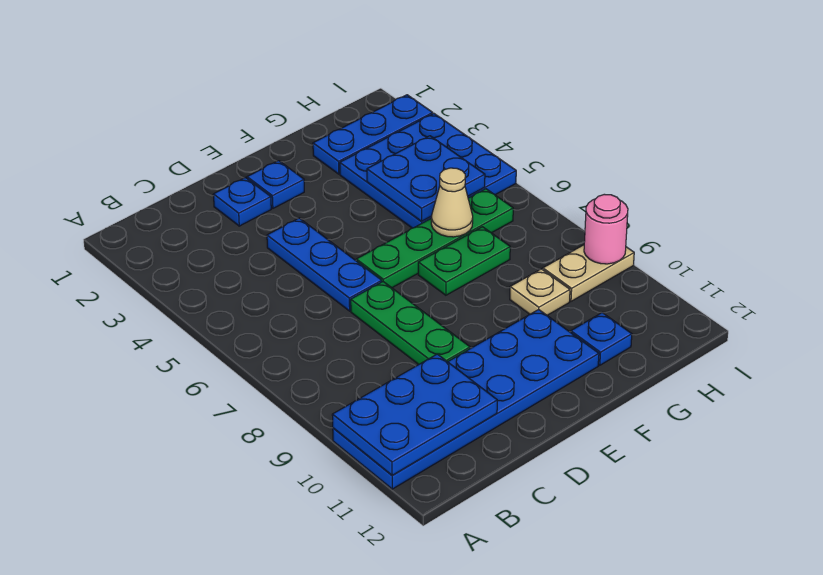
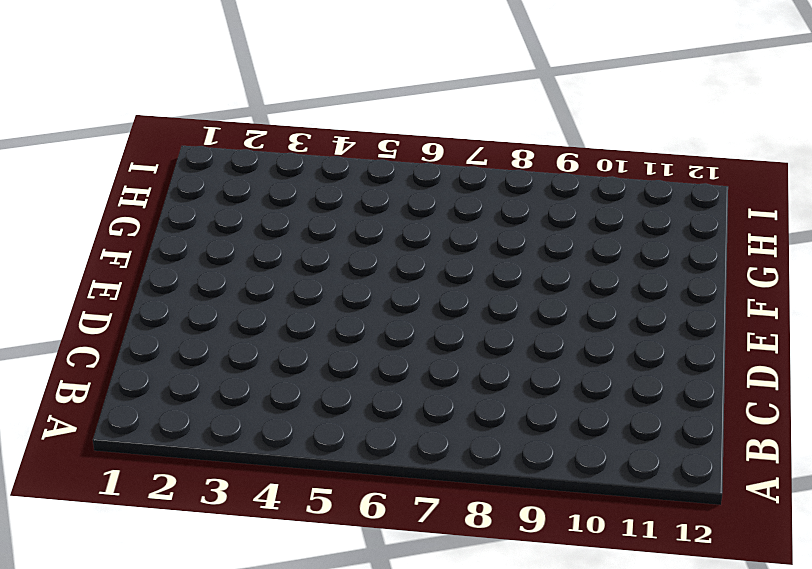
none -> blue 2x6 plate [333,309,599,489]
none -> blue 1x1 plate [213,178,271,226]
none -> blue 1x3 plate [267,218,382,311]

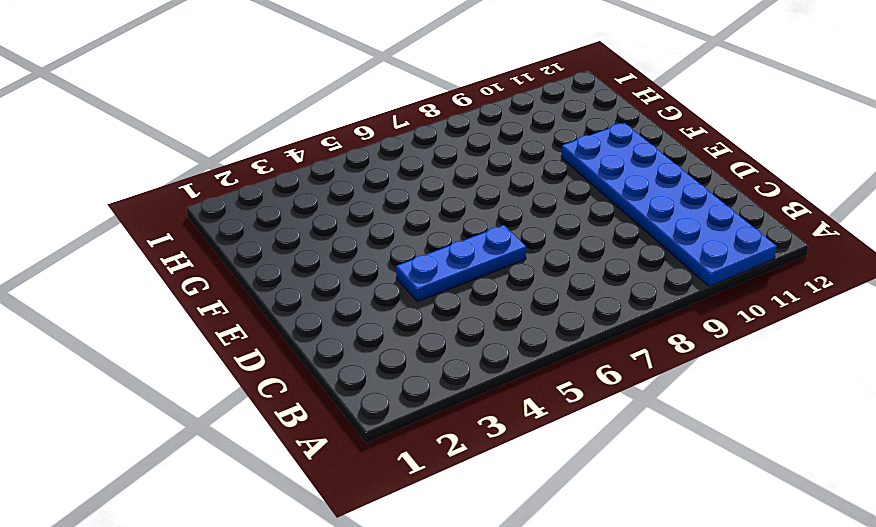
none -> blue 1x1 plate [213,178,271,226]
none -> green 1x3 plate [351,282,470,365]
none -> blue 1x1 plate [247,161,304,208]

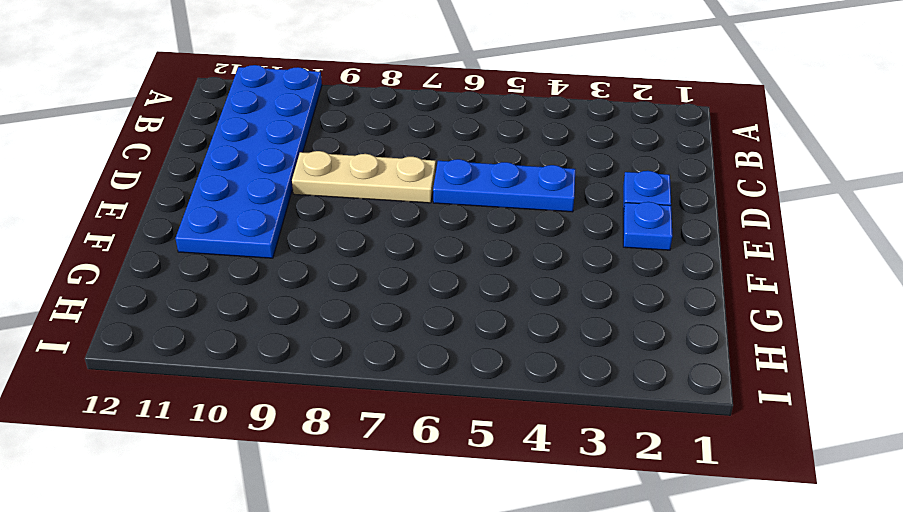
tan 1x3 plate [292,151,436,203] -> green 1x3 plate [351,282,470,365]
none -> green 1x4 plate [356,189,513,288]
none -> green 1x2 plate [418,227,510,295]
none -> blue 1x3 plate [313,95,433,174]

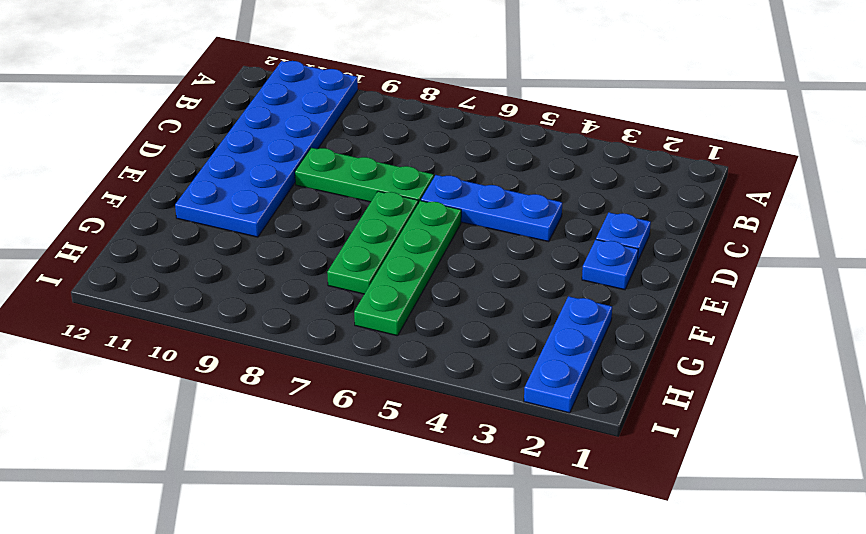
green 1x3 plate [327,191,418,294] -> green 1x2 plate [418,227,510,295]
none -> blue 3x3 plate [340,114,516,228]
none -> tan 1x1 plate [510,269,570,315]
none -> blue 1x1 plate [571,313,632,365]

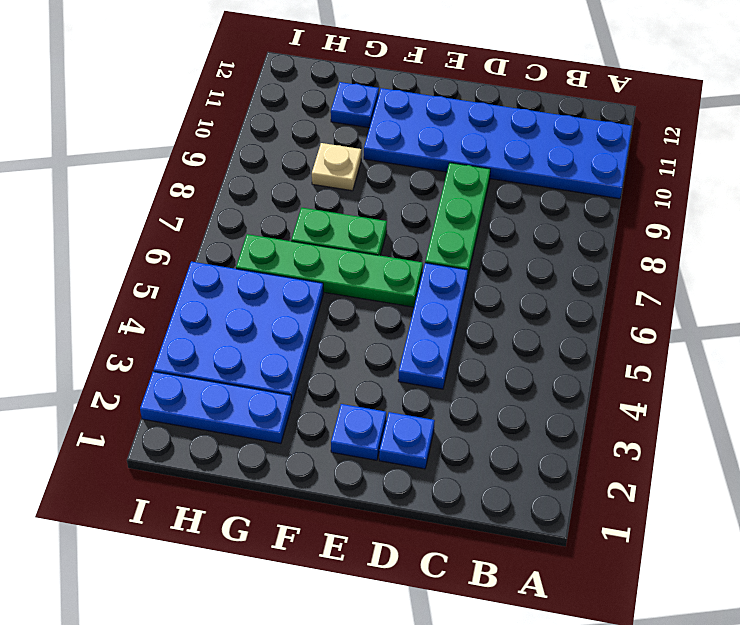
none -> tan 1x2 plate [543,245,634,301]
none -> blue 2x3 plate [332,354,497,475]
none -> blue 2x2 plate [367,136,485,221]

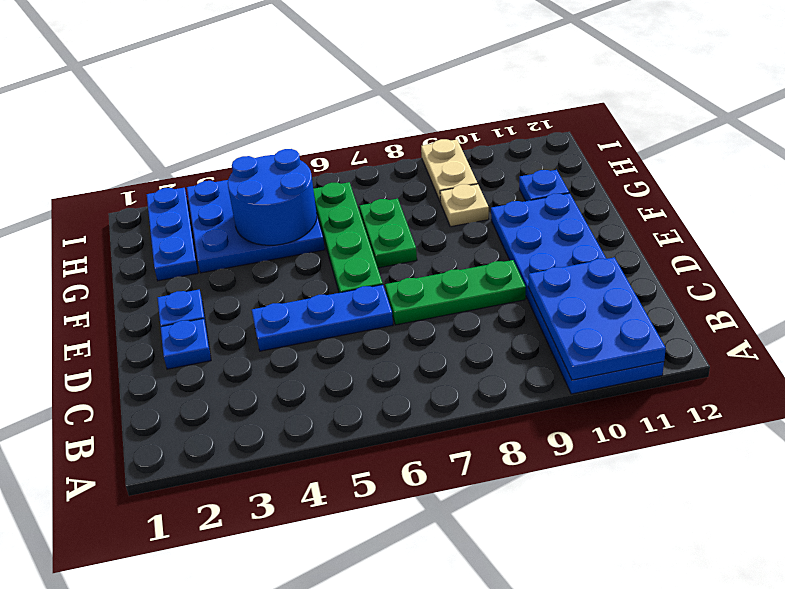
blue 2x2 round brick [228,149,317,245] -> blue 2x2 plate [367,136,485,221]
none -> tan 1x1 cone [431,168,473,237]
none -> pink 1x1 round brick [584,194,628,264]

